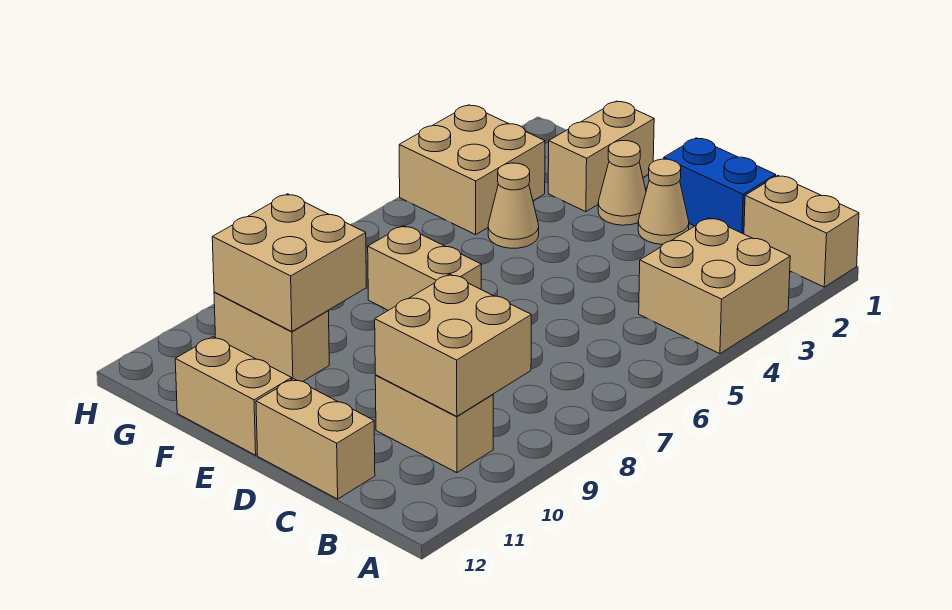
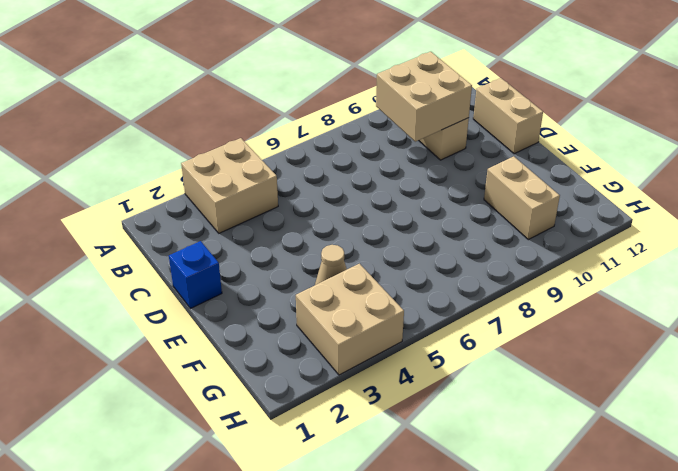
blue 1x1 brick [169,241,222,308] -> blue 1x2 brick [663,138,776,234]
none -> tan 1x2 brick [744,176,859,287]
none -> tan 1x1 cone [638,159,689,244]
none -> tan 1x1 cone [598,141,646,225]

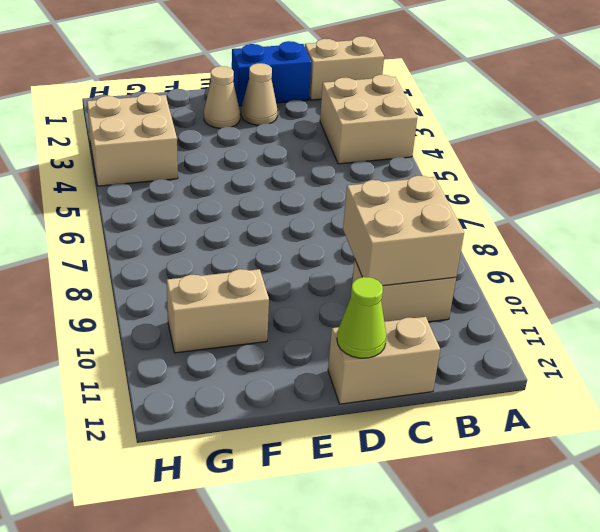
lime 1x1 cone [337,277,386,358] -> none
none -> tan 1x2 brick [368,226,481,310]
none -> tan 1x2 brick [175,337,292,455]
none -> tan 1x2 brick [548,101,654,212]

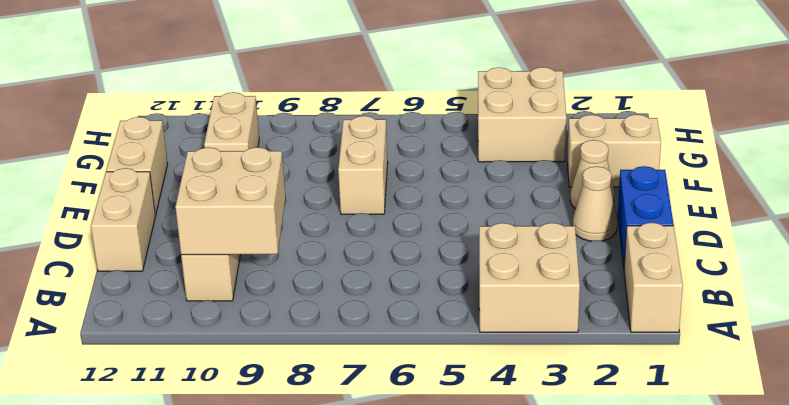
none -> tan 1x1 cone [488,163,539,248]
none -> tan 2x2 brick [212,194,366,332]

